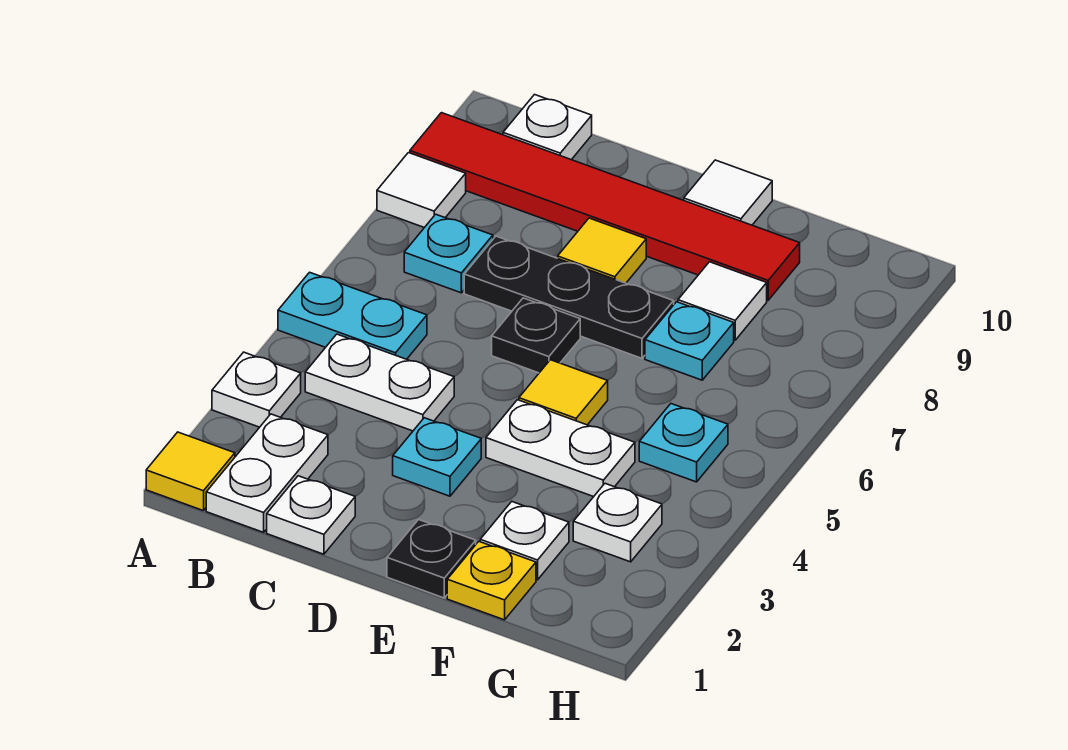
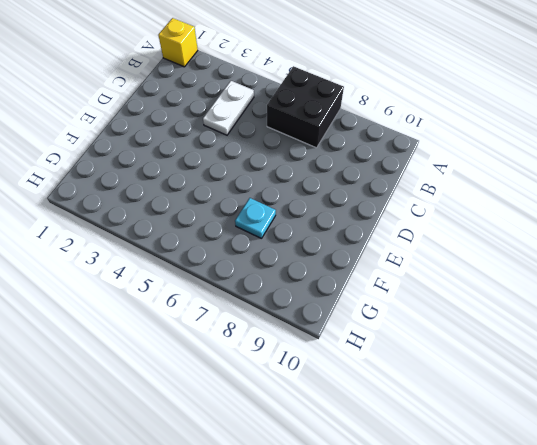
yellow 1x1 brick [158,18,198,67] -> yellow 1x1 tile [146,432,235,511]
black 2x2 brick [267,66,344,148] -> cyan 1x1 plate [404,214,493,293]
none -> white 1x1 plate [212,352,301,427]
none -> cyan 1x2 plate [278,272,427,359]
none -> white 1x1 tile [377,153,466,228]

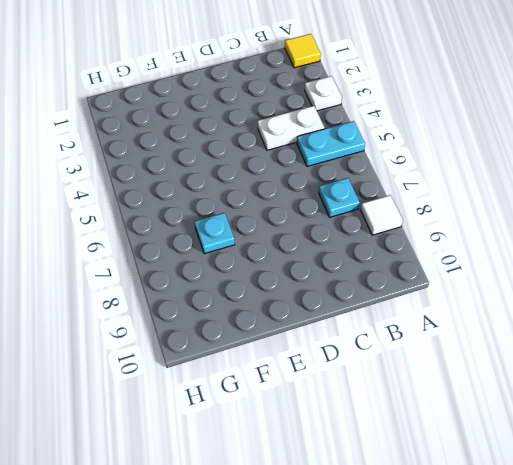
none -> red 1x6 tile [410,113,800,300]
none -> white 1x2 plate [206,414,328,532]
none -> white 1x1 plate [503,95,592,160]

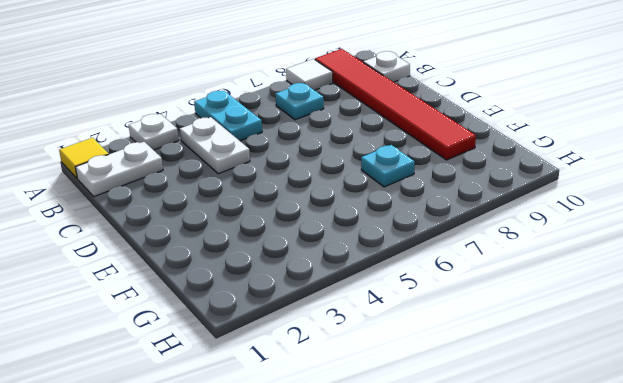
none -> white 1x1 plate [267,476,355,554]
none -> black 1x3 plate [464,236,674,358]
none -> cyan 1x1 plate [393,418,481,496]

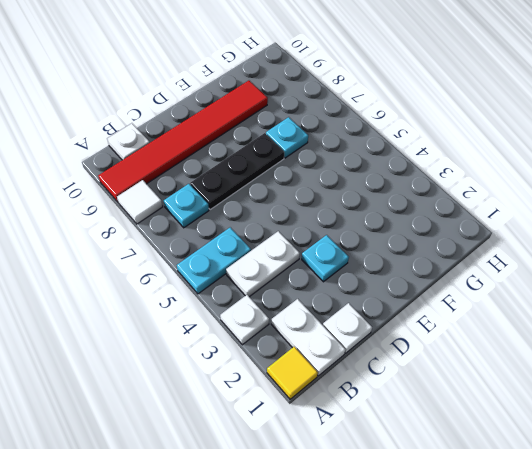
none -> black 1x1 plate [492,298,580,373]
none -> yellow 1x1 tile [558,218,646,283]
none -> black 1x1 plate [387,520,476,598]

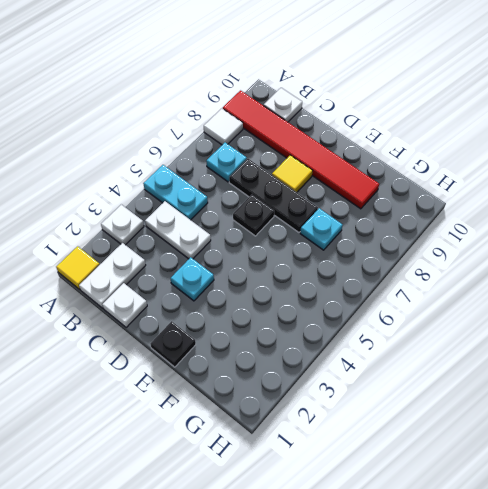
none -> white 1x2 plate [486,400,635,497]
none -> yellow 1x1 tile [519,360,608,425]
none -> white 1x1 tile [684,160,772,225]

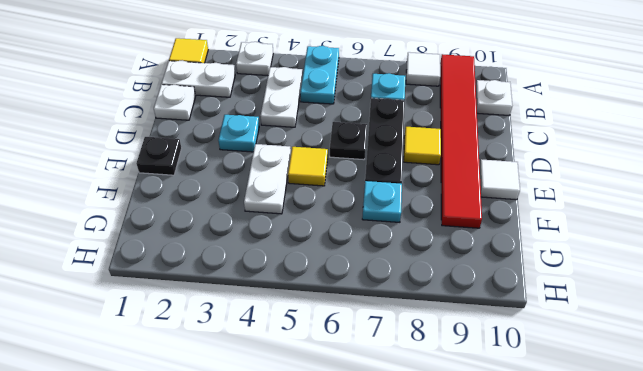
none -> yellow 1x1 plate [447,542,536,620]
none -> white 1x1 plate [480,502,569,580]
none -> white 1x1 tile [678,262,767,340]

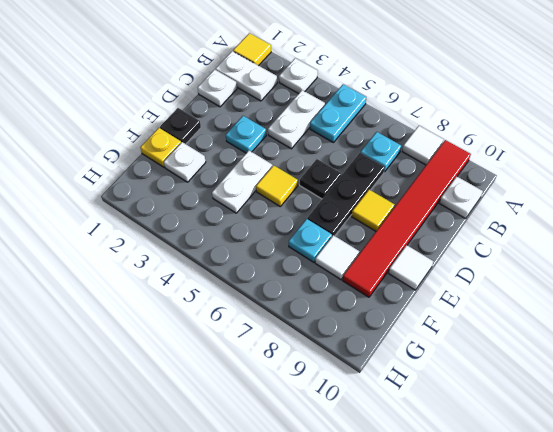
none -> white 1x1 plate [573,484,662,562]
none -> cyan 1x1 plate [639,404,728,482]

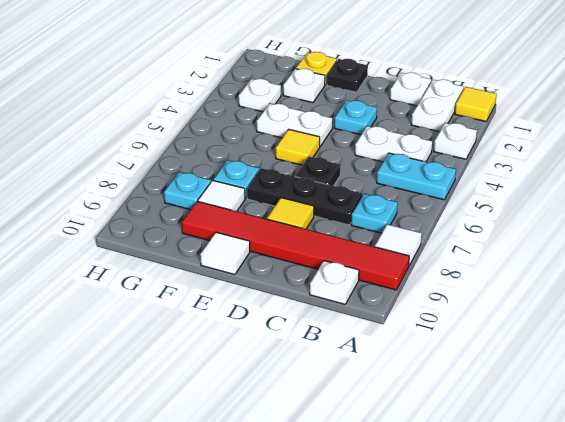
cyan 1x1 plate [164,172,211,210] -> cyan 1x1 plate moved to [639,404,728,482]

